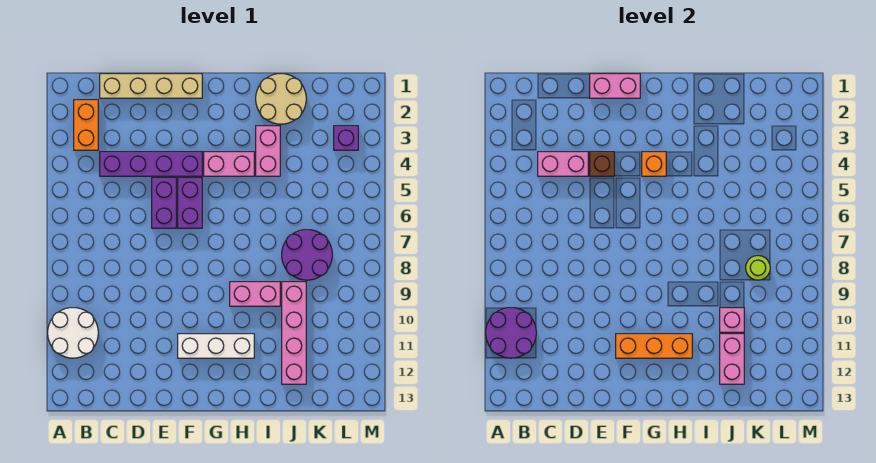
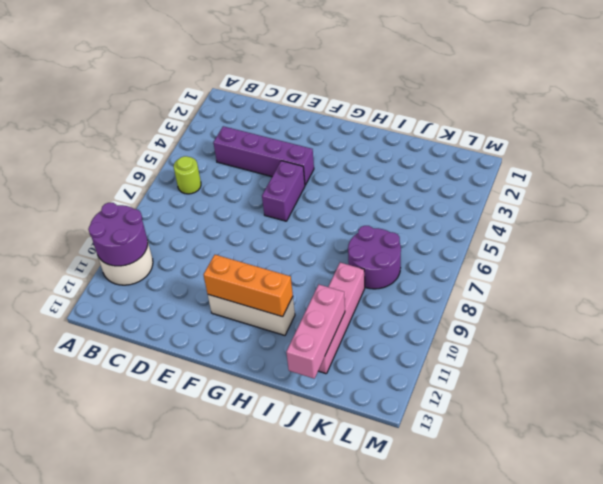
lime 1x1 round brick [174,156,201,194] -> lime 1x1 round brick moved to [746,256,770,280]
pink 1x3 brick [286,285,345,379] -> pink 1x2 brick [720,334,744,384]
none -> orange 1x2 brick [74,100,98,150]
none -> tan 1x4 brick [100,74,202,98]
none -> purple 1x2 brick [152,178,176,228]

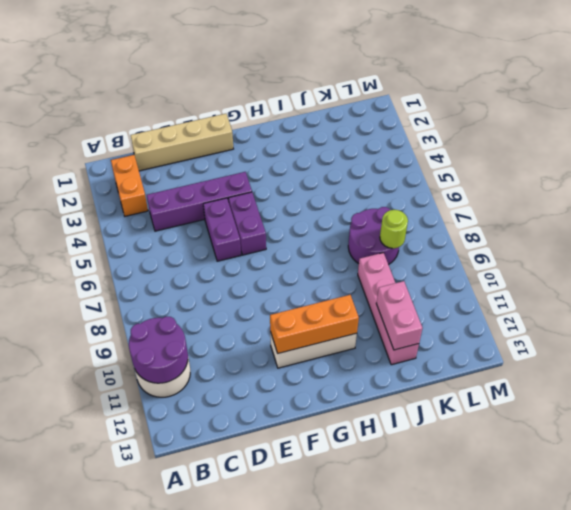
none -> pink 1x2 brick [204,152,254,176]
none -> pink 1x2 brick [230,282,280,306]
none -> tan 2x2 round brick [256,74,306,124]

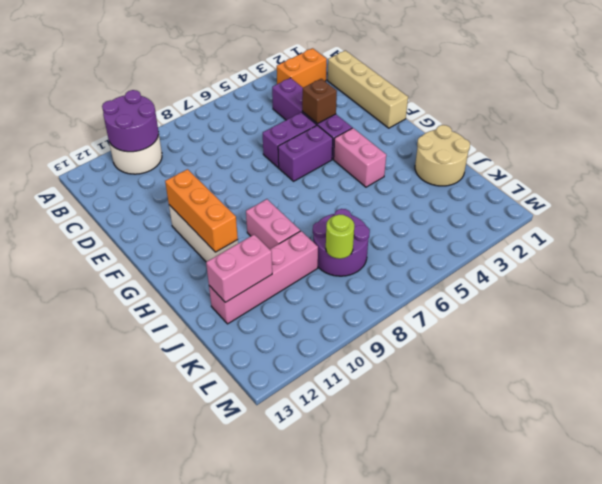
none -> pink 1x2 brick [256,126,280,176]
none -> purple 1x1 brick [334,126,358,150]
none -> pink 1x2 brick [538,152,588,176]

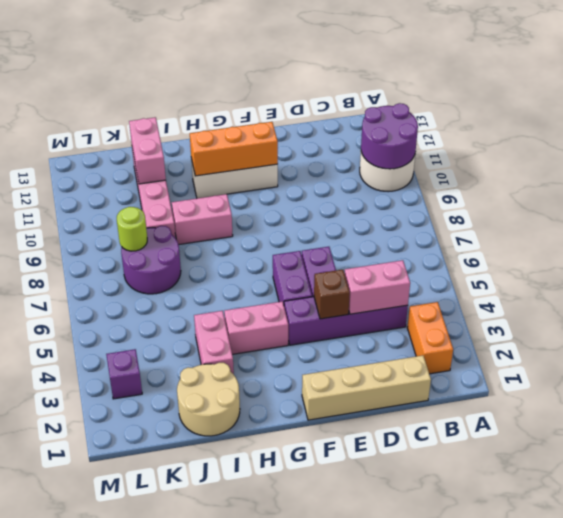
none -> pink 1x2 brick [590,74,640,98]
none -> orange 1x1 brick [642,152,666,176]
none -> pink 1x1 brick [720,308,744,332]

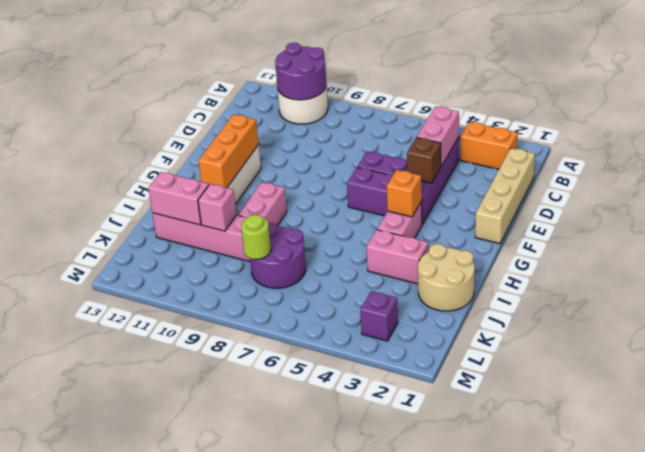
none -> pink 1x2 brick [590,74,640,98]

